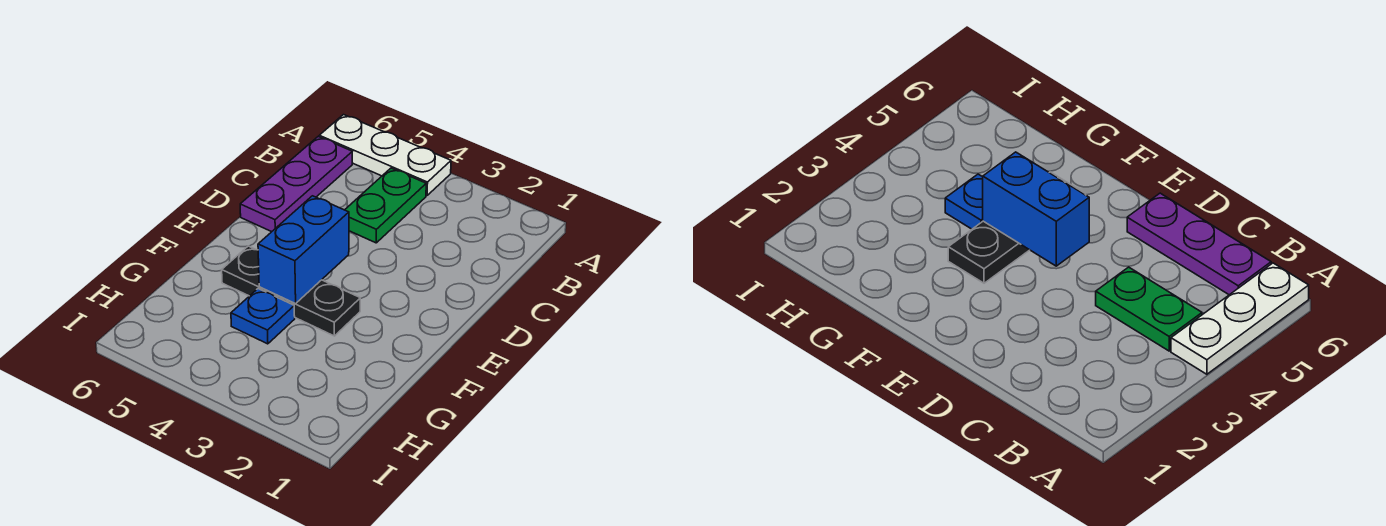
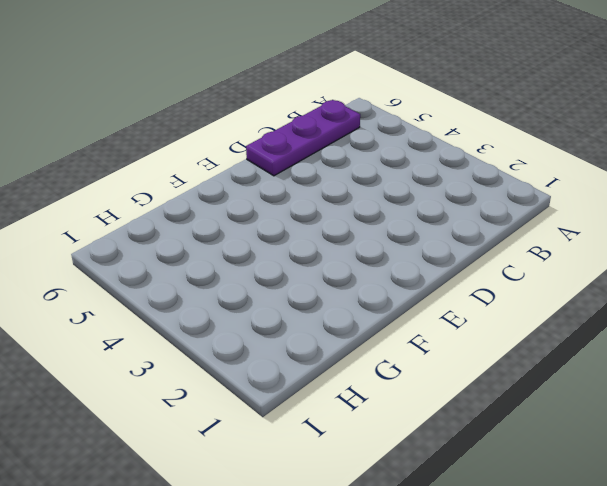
none -> white 1x3 plate [319,115,451,195]
none -> green 1x2 plate [345,168,426,243]

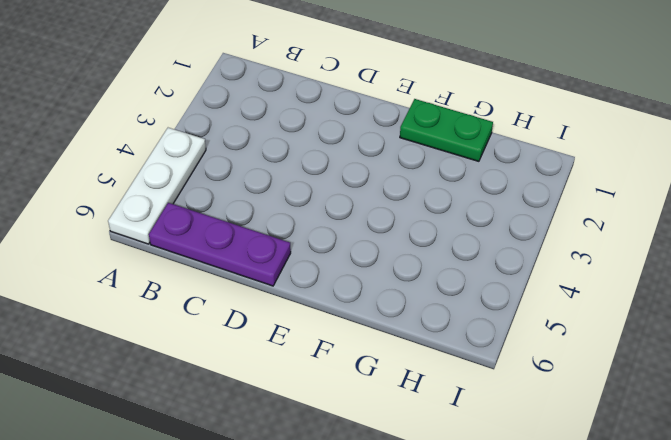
green 1x2 plate [400,99,493,161] -> green 1x2 plate moved to [345,168,426,243]
none -> black 1x3 plate [222,246,360,336]
none -> blue 1x1 plate [231,289,295,344]

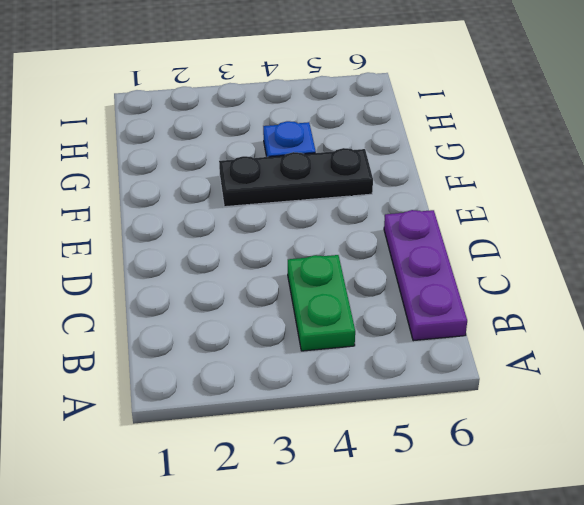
none -> white 1x3 plate [319,115,451,195]
none -> blue 1x2 brick [258,196,349,304]

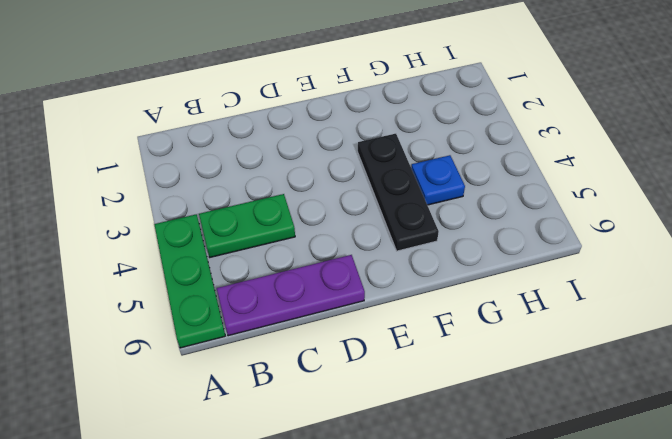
green 1x3 plate [154,214,225,348] -> white 1x3 plate [319,115,451,195]
none -> blue 1x2 brick [258,196,349,304]

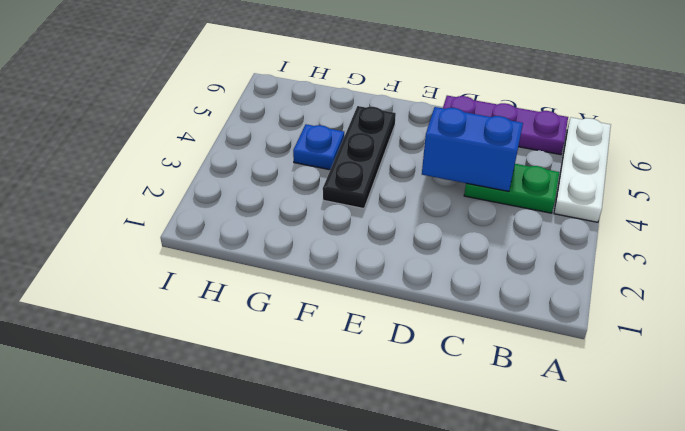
blue 1x2 brick [422,107,523,191] -> blue 1x2 brick moved to [258,196,349,304]

